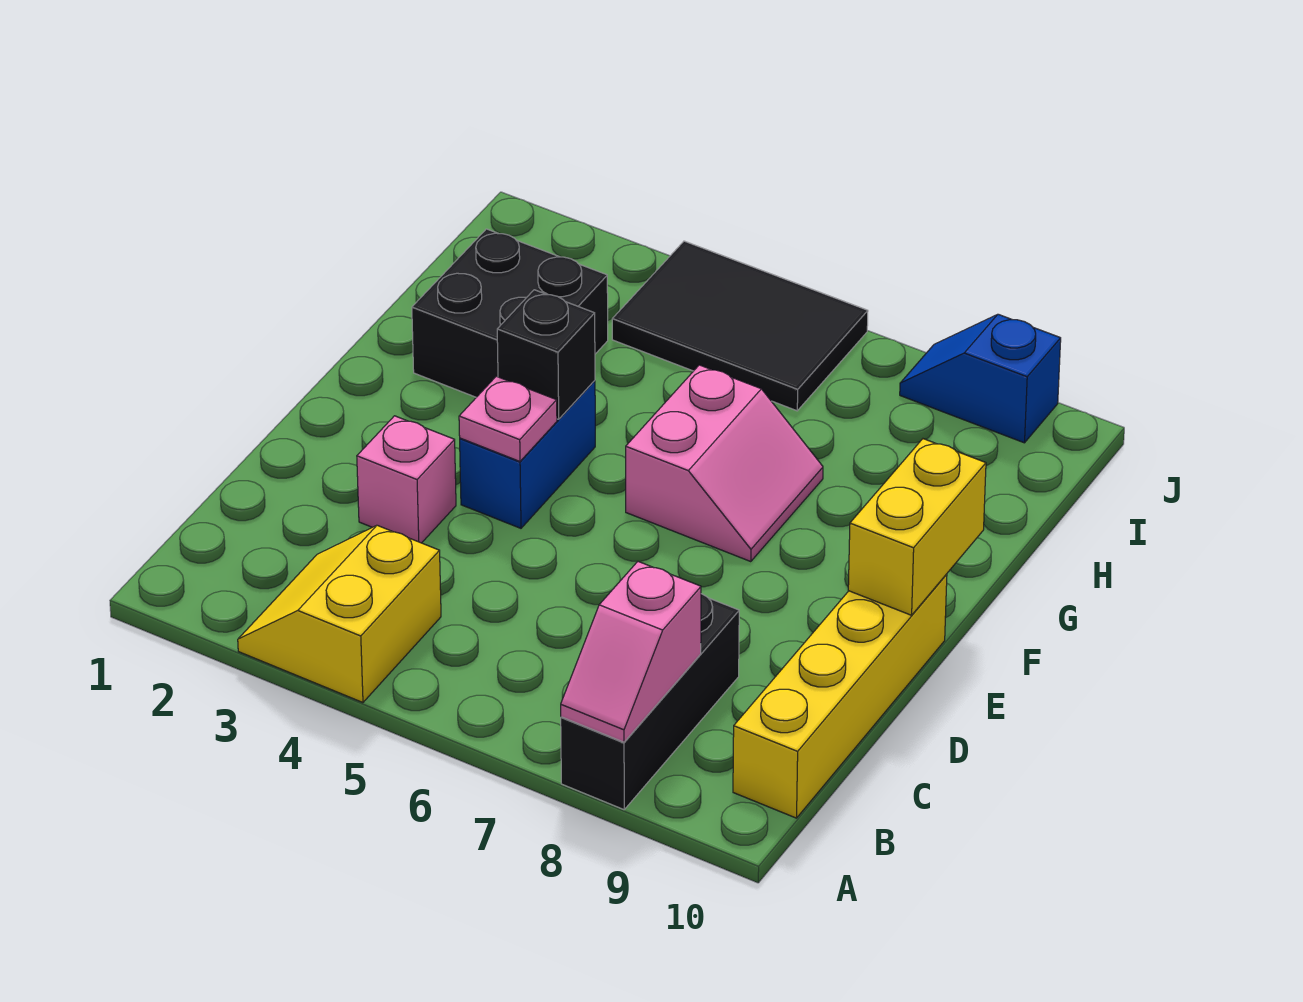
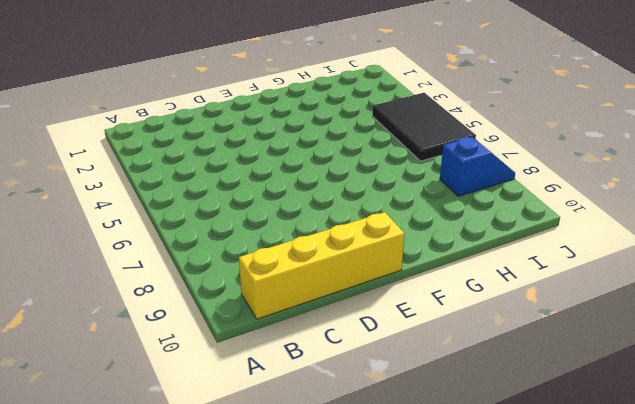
blue 1x2 slope [440,137,515,196] -> blue 1x2 slope turned to [900,314,1061,443]
none -> yellow 2x2 slope [238,525,441,703]
none -> black 1x3 brick [561,594,739,810]
none -> pink 1x1 brick [357,416,456,543]

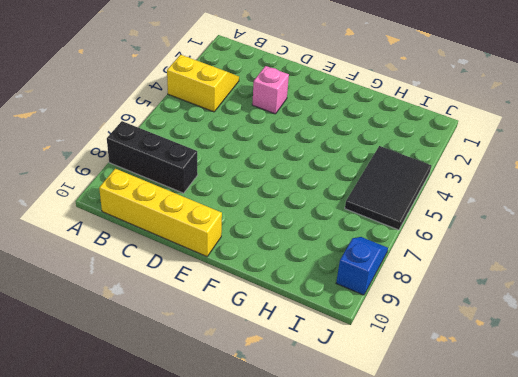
none -> blue 1x2 brick [460,381,595,528]
none -> pink 2x2 slope [626,365,823,562]
none -> black 2x2 brick [412,229,608,397]

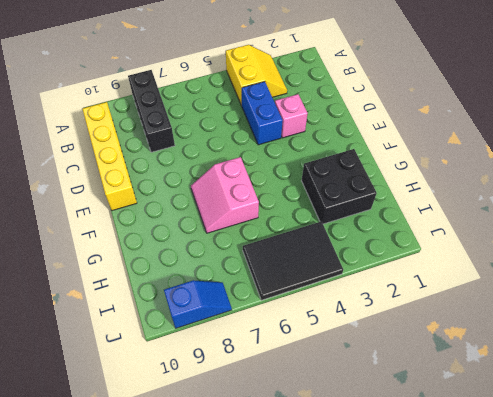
blue 1x2 brick [242,82,283,145] -> blue 1x2 brick moved to [460,381,595,528]
none -> pink 1x2 slope [561,561,701,742]
none -> pink 1x1 plate [459,376,557,461]
none -> yellow 1x2 brick [848,439,986,615]

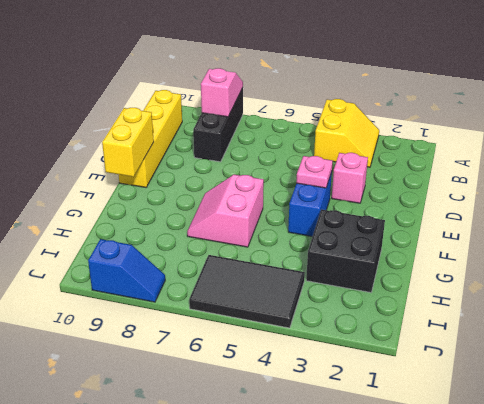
none -> black 1x1 brick [497,290,595,419]

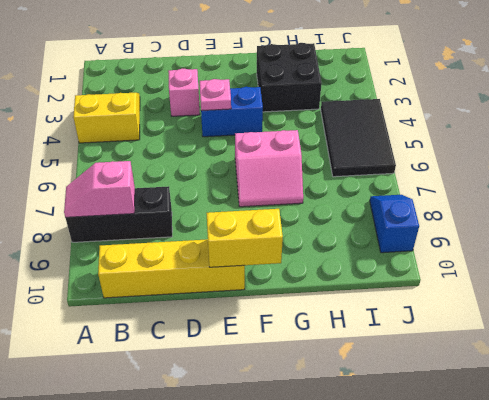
none -> black 1x1 brick [497,290,595,419]

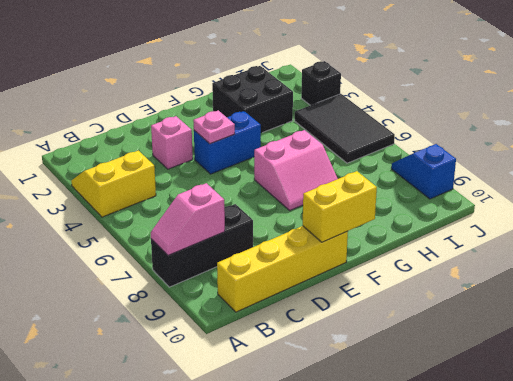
black 1x1 brick [301,61,341,105] -> black 1x1 brick moved to [497,290,595,419]

